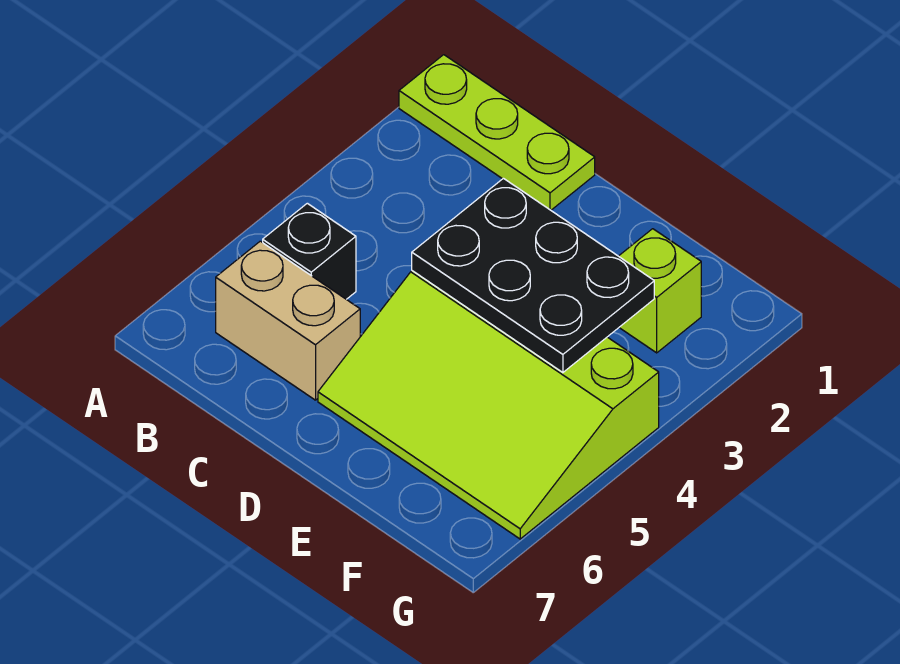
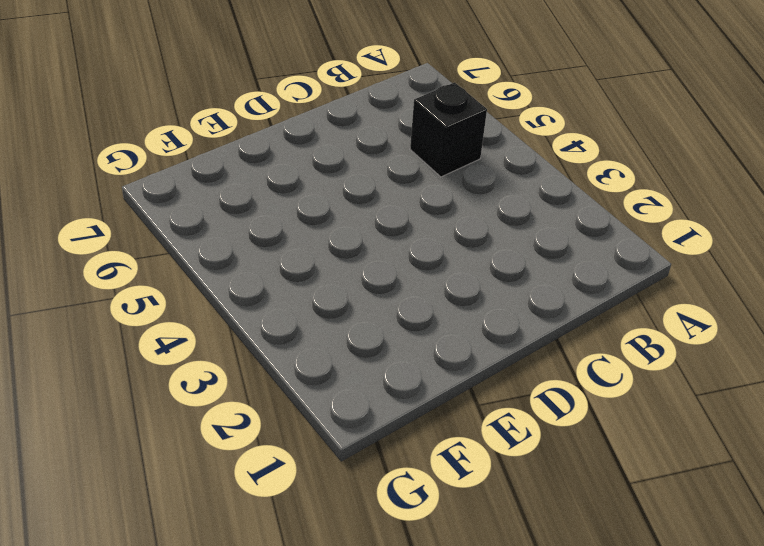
none -> lime 1x3 plate [399,55,595,210]
none -> tan 1x2 brick [216,241,360,400]

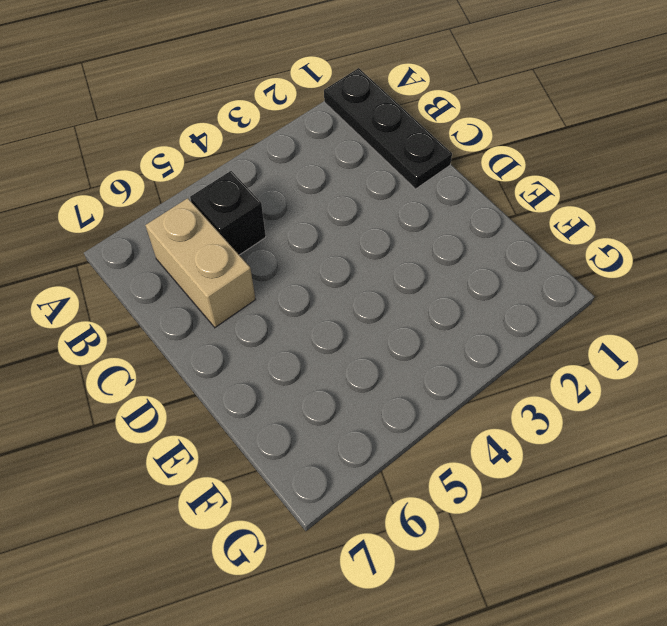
black 1x3 plate [324,68,452,189] -> lime 1x3 plate [399,55,595,210]
none -> lime 3x4 slope [318,271,659,539]
none -> lime 1x1 brick [619,229,701,353]

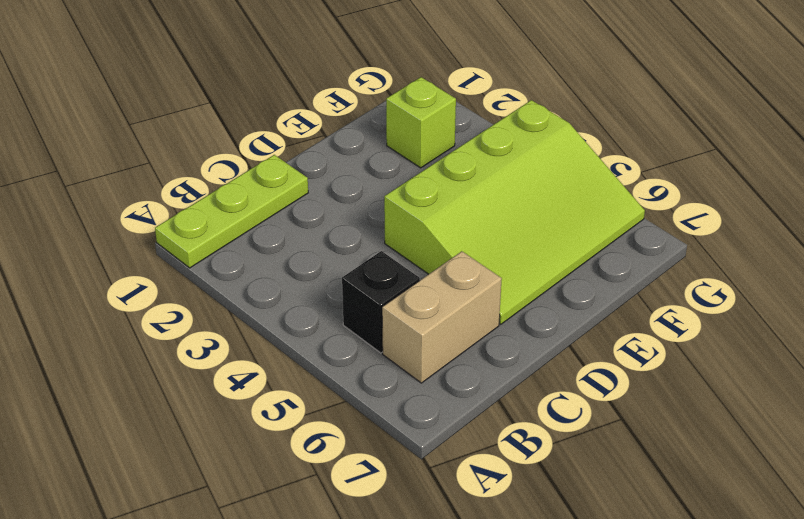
none -> black 2x3 plate [412,178,654,373]

